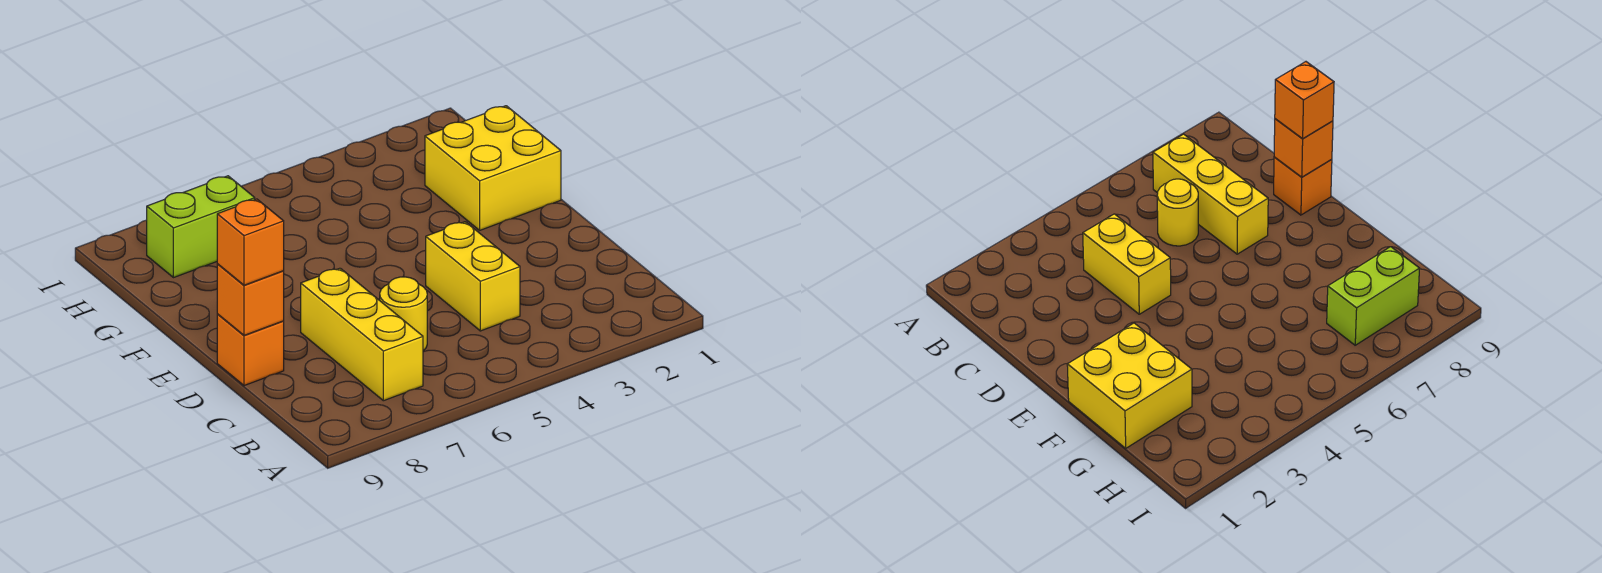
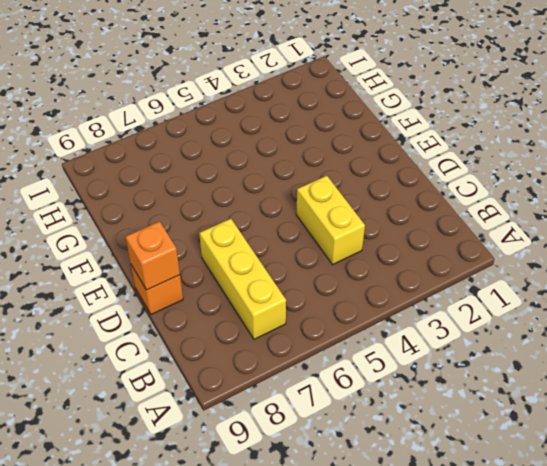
none -> yellow 1x1 round brick [380,277,427,351]
none -> yellow 2x2 brick [425,106,561,230]

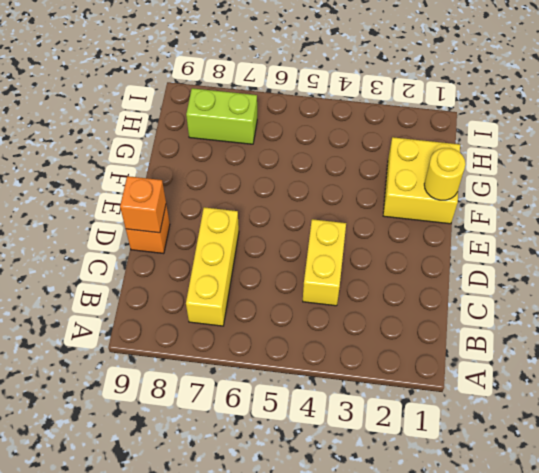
yellow 1x1 round brick [424,148,466,200] -> yellow 1x1 round brick moved to [380,277,427,351]
none -> orange 1x1 brick [217,199,284,285]

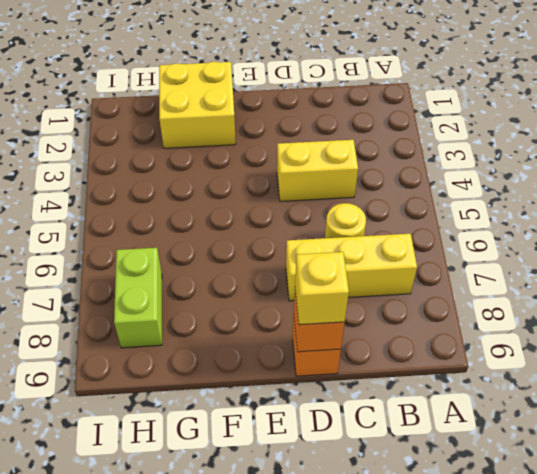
yellow 1x1 brick [295,252,349,325] -> orange 1x1 brick [217,199,284,285]

